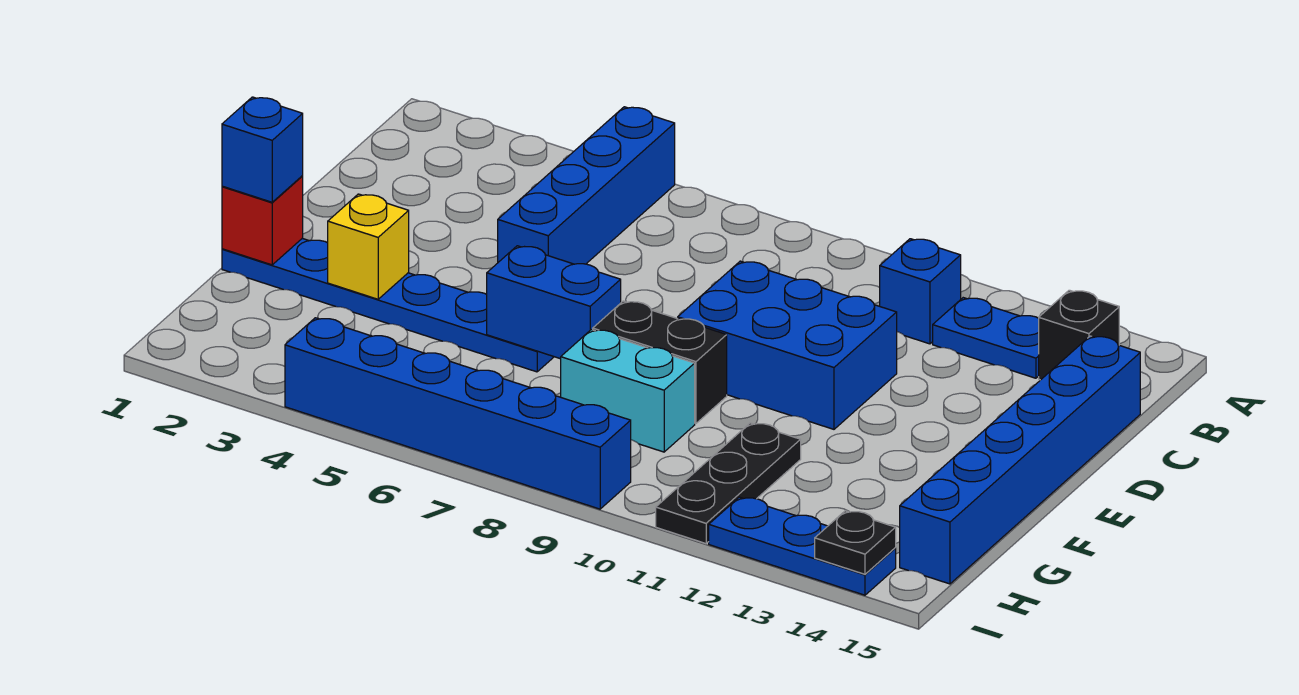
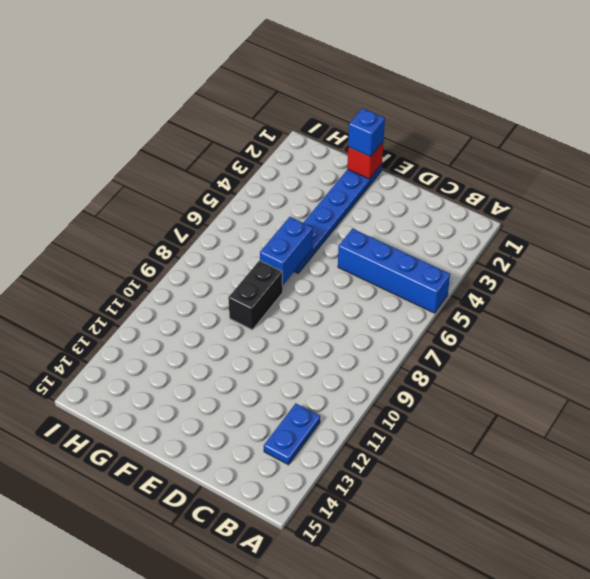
none -> blue 1x1 brick [880,239,961,344]
none -> black 1x1 brick [1039,290,1119,380]
none -> blue 1x6 brick [900,336,1140,584]

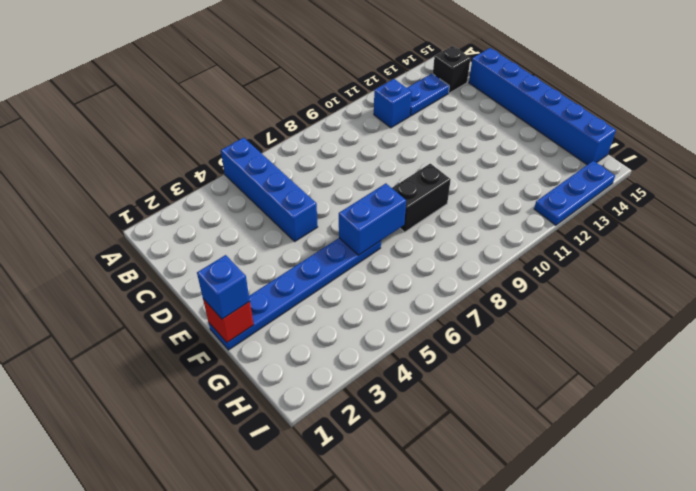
none -> blue 2x3 brick [678,261,897,429]
none -> cyan 1x2 brick [561,330,695,452]
none -> black 1x3 plate [656,423,801,544]

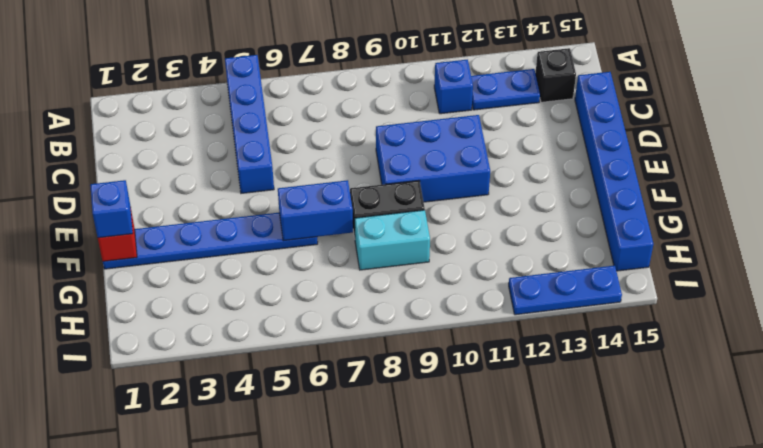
none -> black 1x3 plate [656,423,801,544]
none -> blue 1x6 brick [285,318,631,509]
none -> yellow 1x1 brick [328,194,409,299]

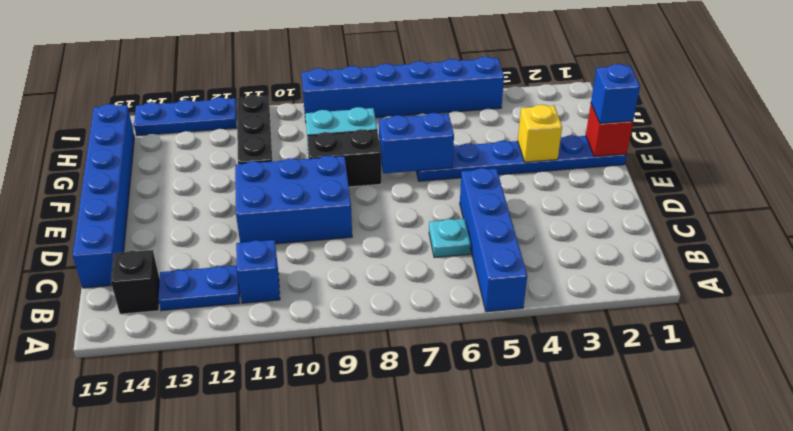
cyan 1x1 plate [429,219,471,258] -> none
none -> black 1x1 plate [815,511,896,574]

